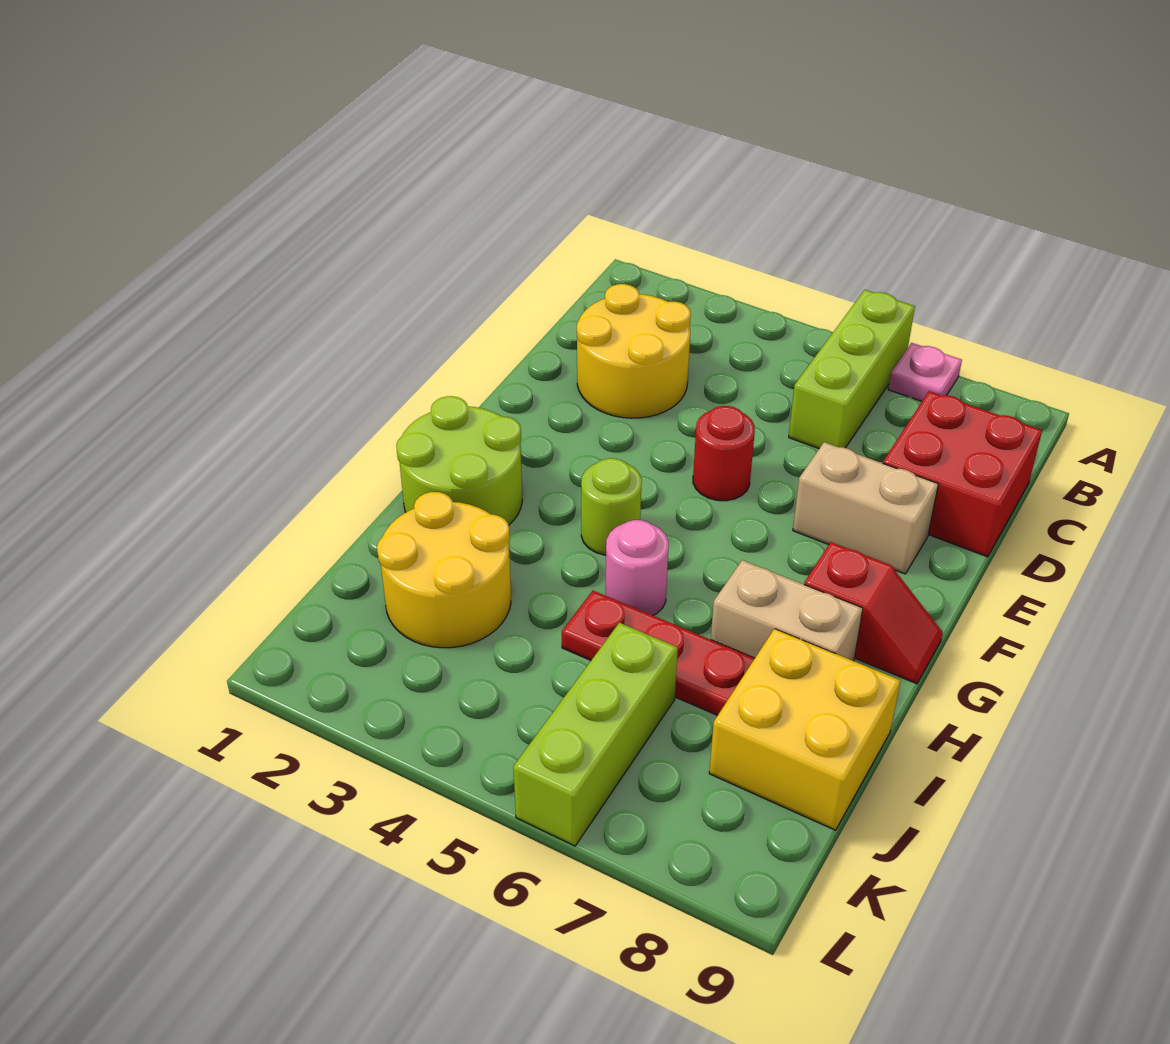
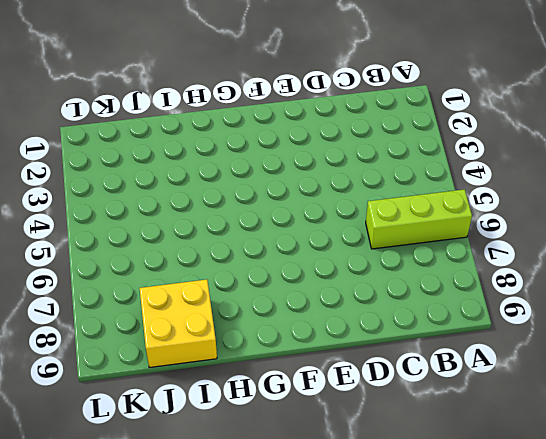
none -> pink 1x1 plate [888,343,962,401]
none -> yellow 2x2 round brick [577,284,691,418]
none -> red 2x2 brick [883,391,1042,557]

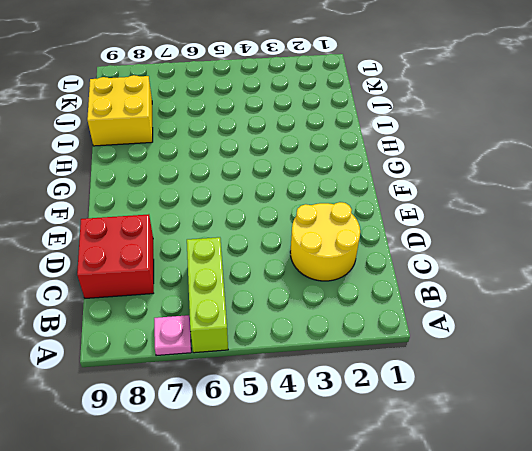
none -> red 1x1 round brick [693,406,755,501]
none -> tan 1x2 brick [793,442,938,574]
none -> lime 2x2 round brick [396,396,522,525]

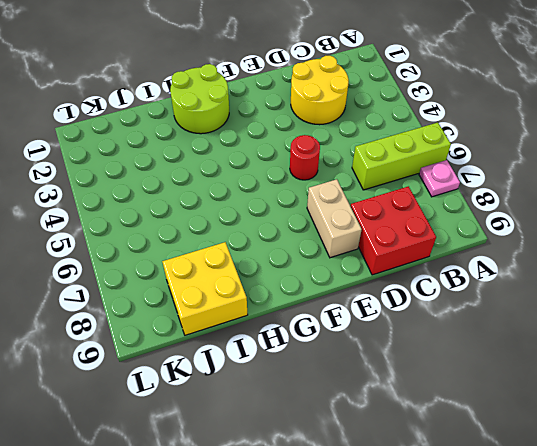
none -> lime 1x1 round brick [581,458,642,555]
none -> red 1x2 slope [804,542,943,684]
none -> pink 1x1 round brick [605,520,669,616]

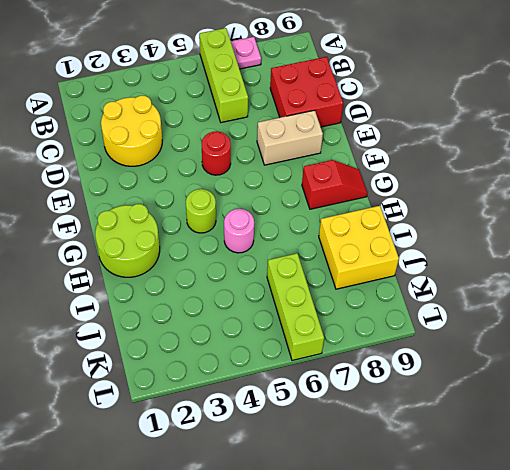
none -> tan 1x2 brick [711,560,863,661]
none -> yellow 2x2 round brick [377,492,511,648]
none -> red 1x3 plate [562,591,755,715]

